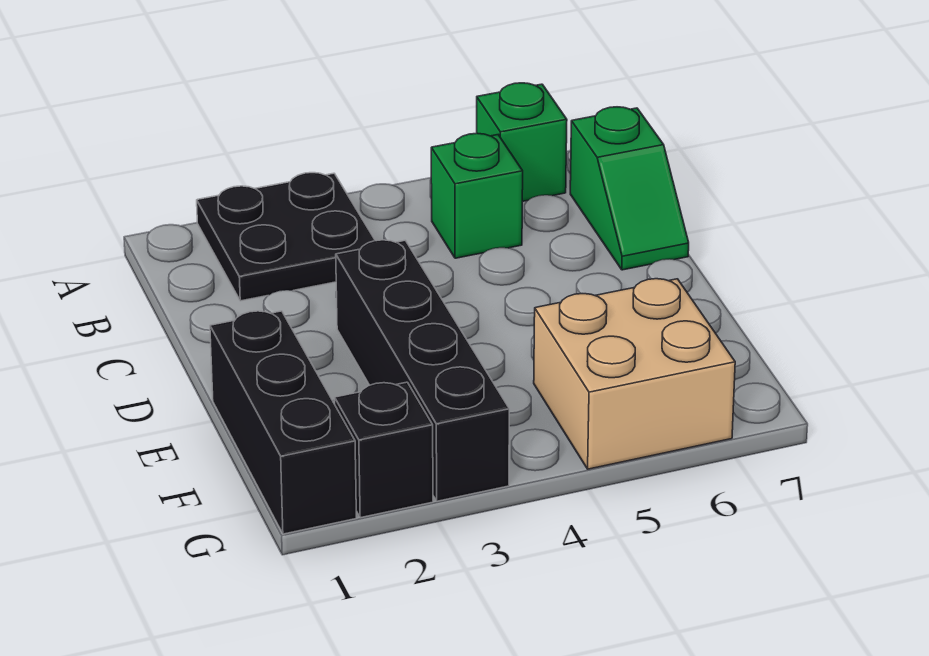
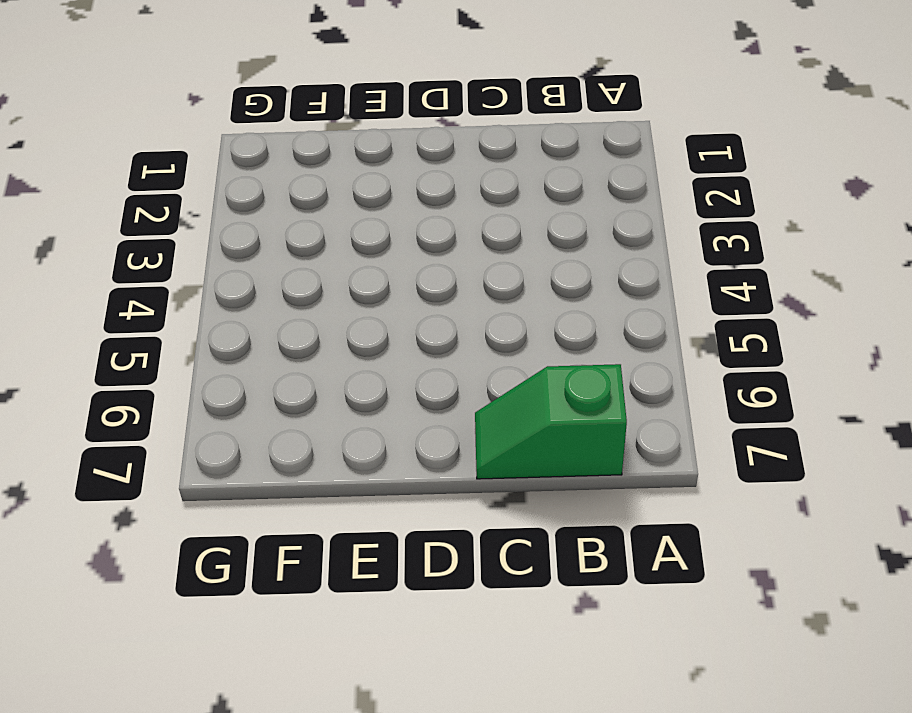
none -> black 2x2 plate [197,173,375,301]
none -> green 1x1 brick [477,83,567,201]

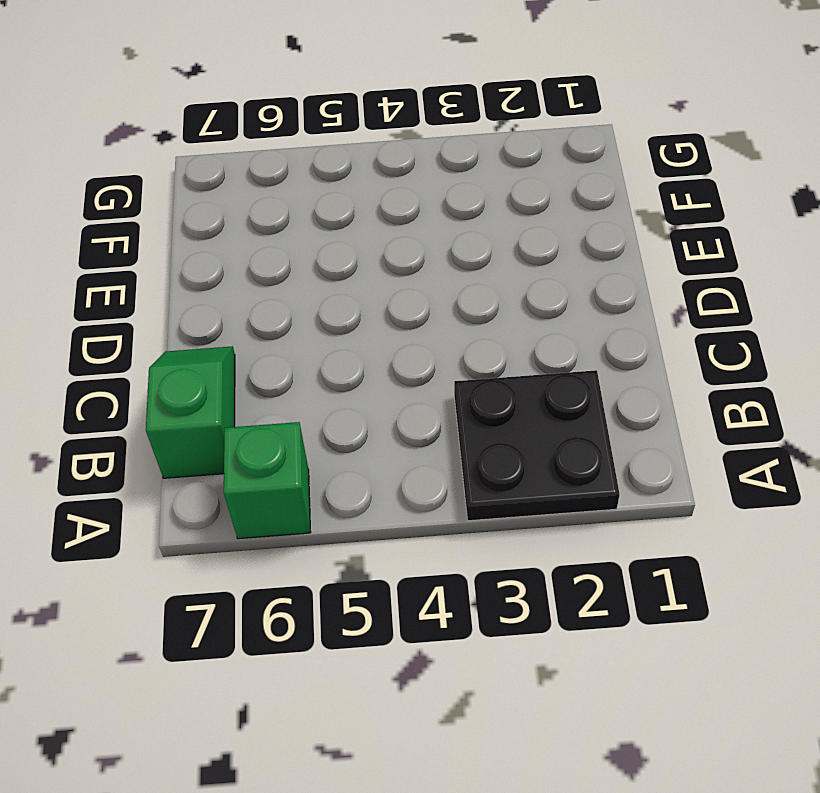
none -> green 1x1 brick [431,133,523,258]
none -> black 1x4 brick [336,240,509,501]

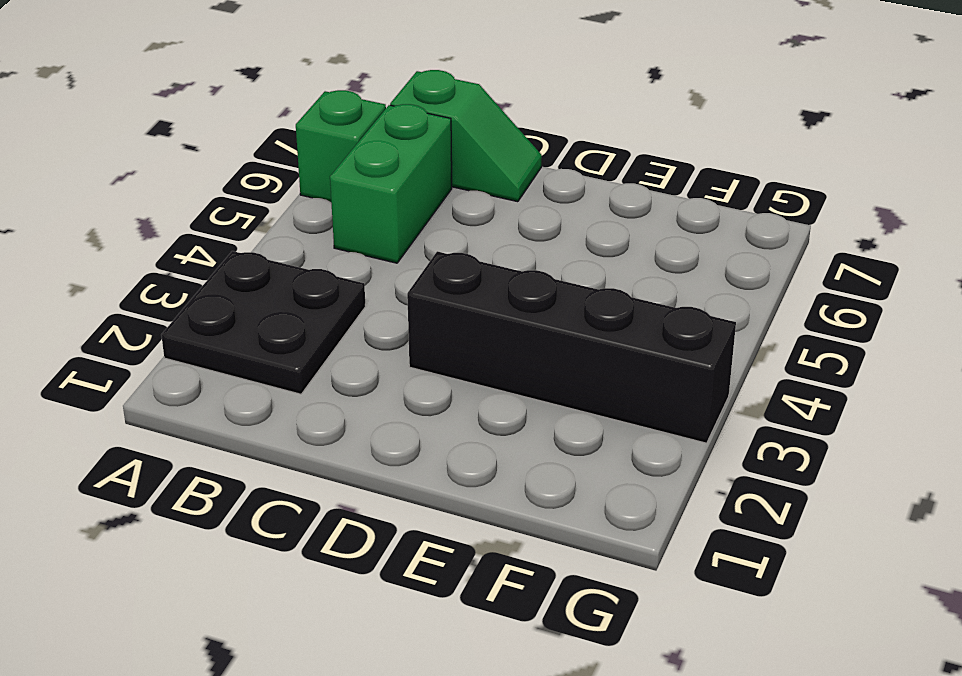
green 1x2 brick [330,104,452,263] -> green 1x1 brick [431,133,523,258]
none -> black 1x3 brick [210,311,356,534]
none -> tan 2x2 brick [534,279,735,469]

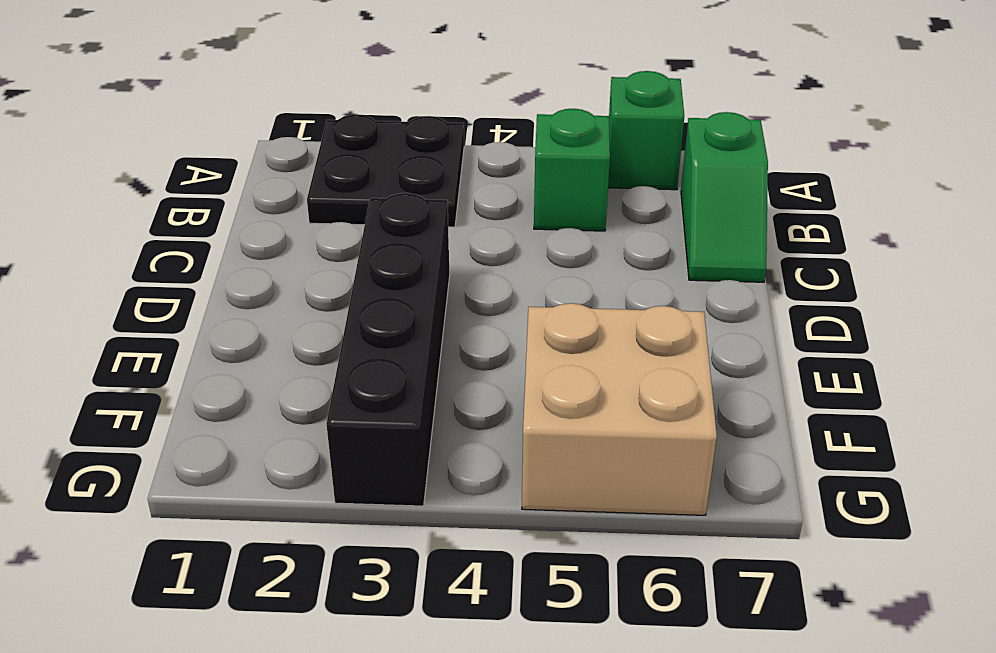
none -> black 1x3 brick [210,311,356,534]
none -> black 1x1 brick [335,382,433,518]

